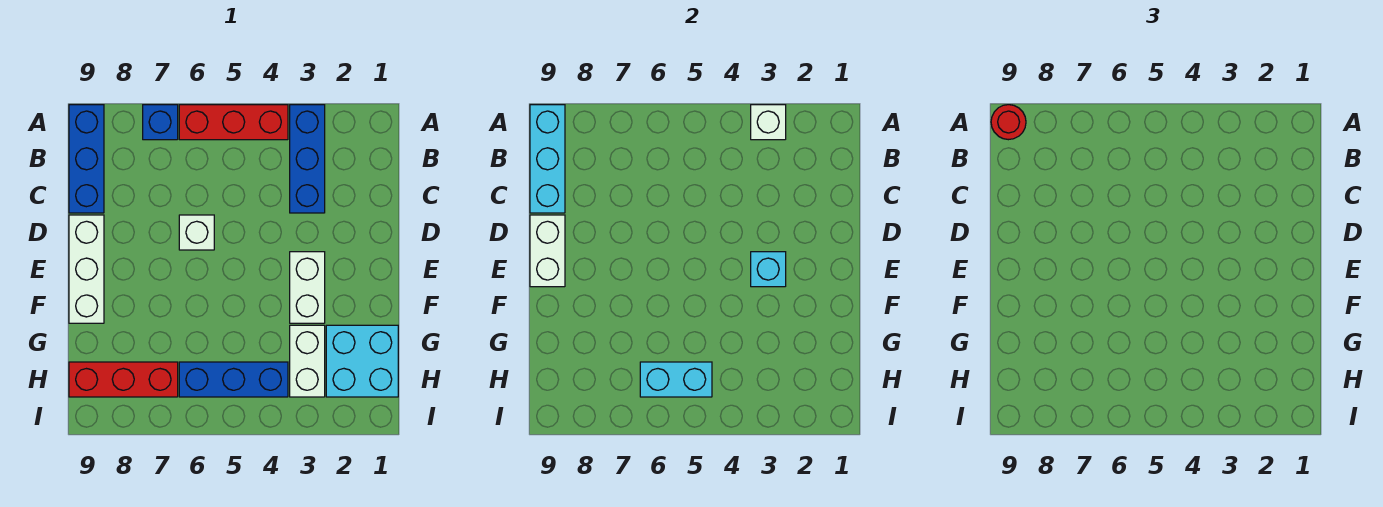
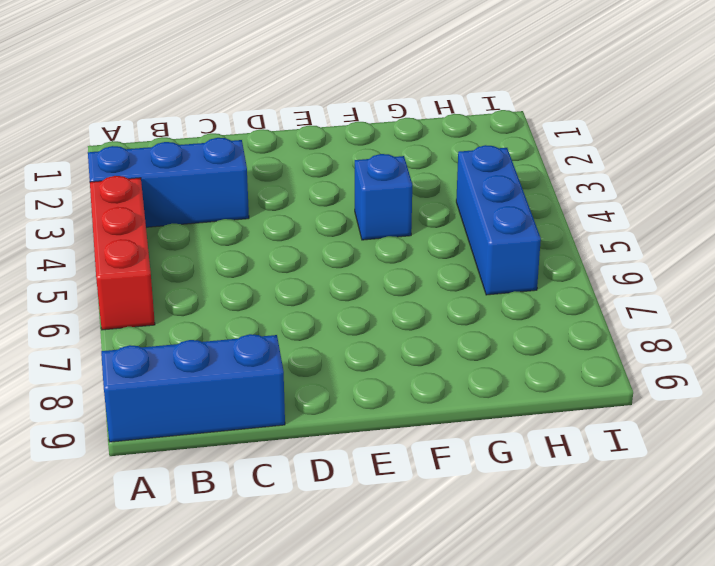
blue 1x1 brick [355,154,412,240] -> blue 1x1 brick moved to [143,105,178,140]
none -> white 1x1 brick [179,215,214,250]
none -> white 1x3 brick [69,215,104,323]
none -> white 1x2 brick [290,252,325,323]

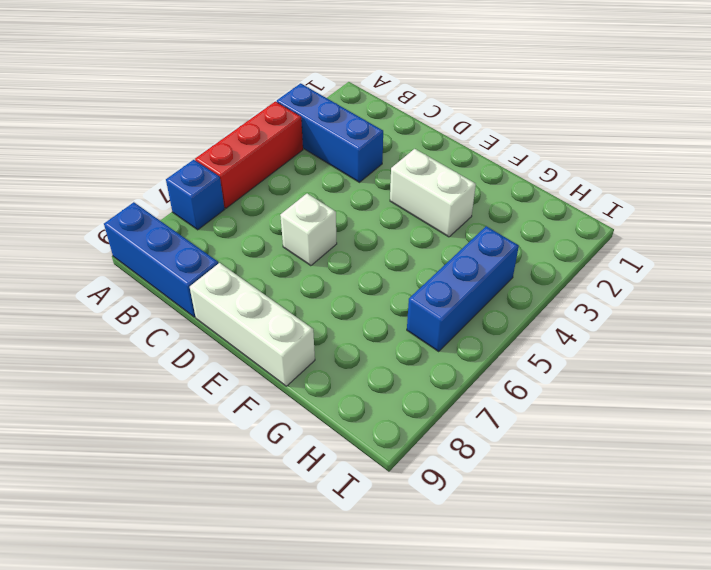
none -> cyan 2x2 brick [326,325,398,397]
none -> white 1x2 brick [290,325,325,397]
none -> red 1x3 brick [69,362,178,397]

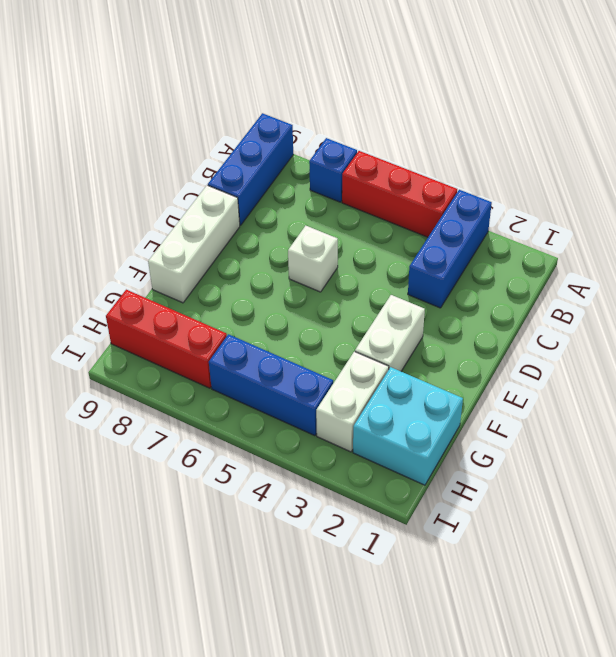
none -> white 1x1 brick [751,105,786,140]
none -> cyan 1x3 brick [530,105,565,213]
none -> white 1x2 brick [530,215,565,287]

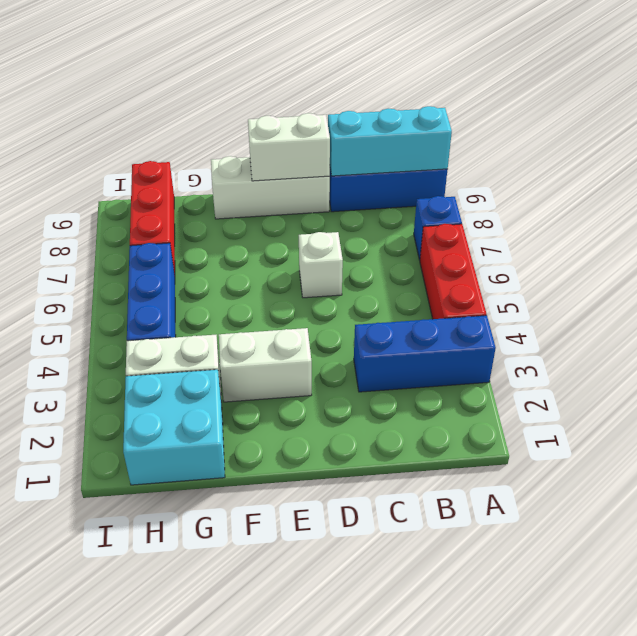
none -> white 1x1 brick [751,105,786,140]
none -> cyan 1x1 brick [751,252,786,287]
none -> cyan 1x2 brick [640,362,712,397]

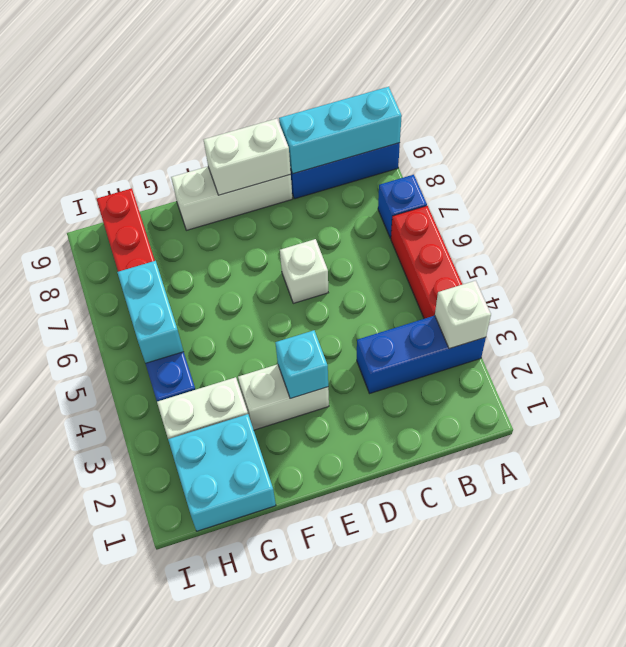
none -> red 1x1 round brick [991,105,1026,140]

